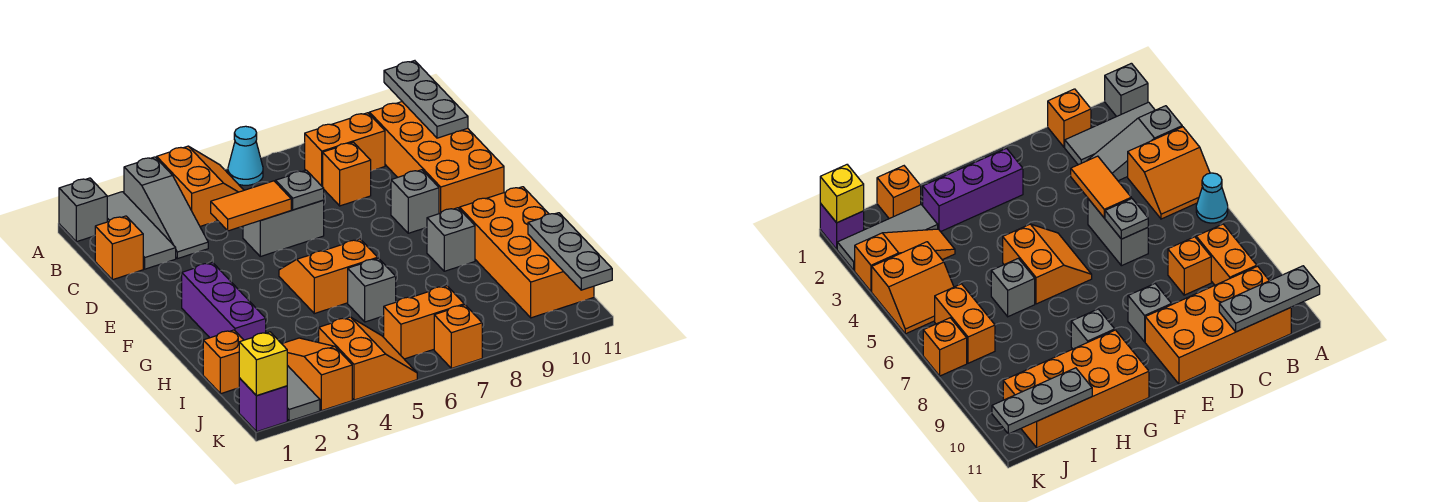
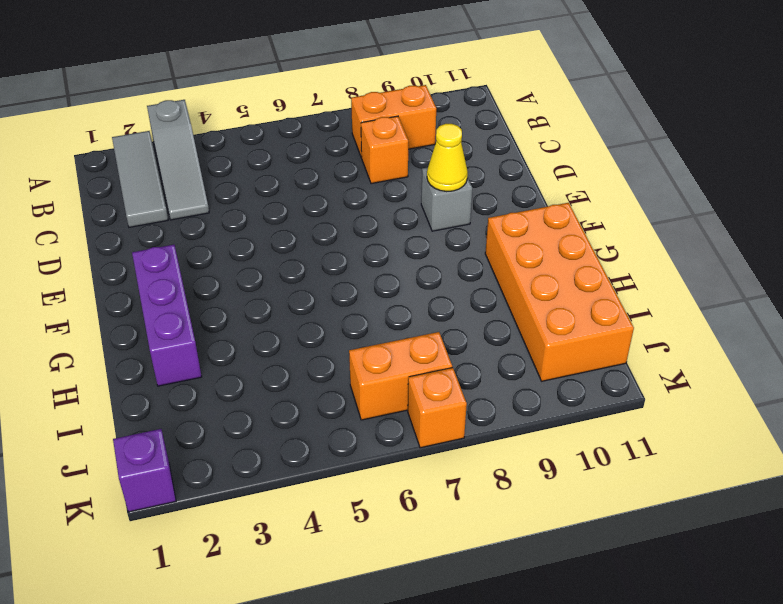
yellow 1x1 cone [427,124,468,192] -> none
none -> grey 1x1 brick [59,178,107,242]
none -> orange 2x2 slope [157,146,244,226]
none -> cyan 1x1 cone [228,126,263,185]

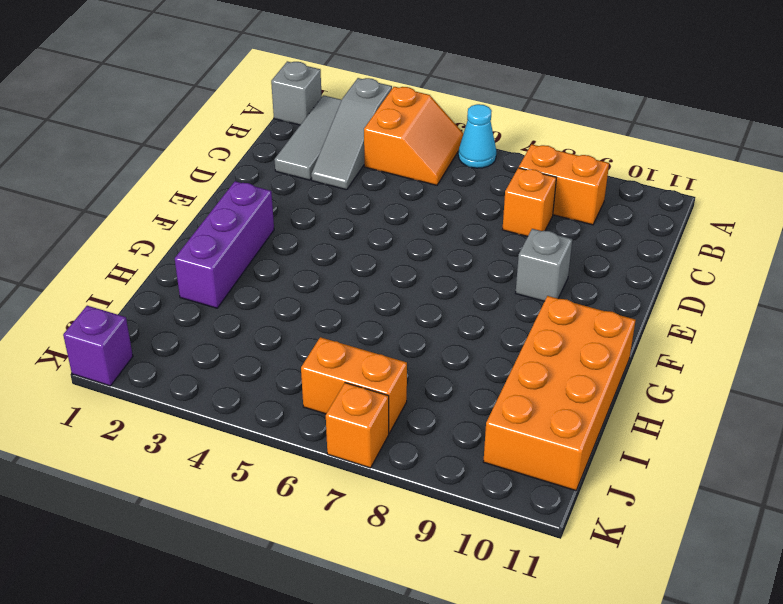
none -> orange 2x4 brick [369,102,504,214]
none -> orange 1x1 brick [95,216,143,280]
none -> grey 1x2 brick [243,200,324,256]

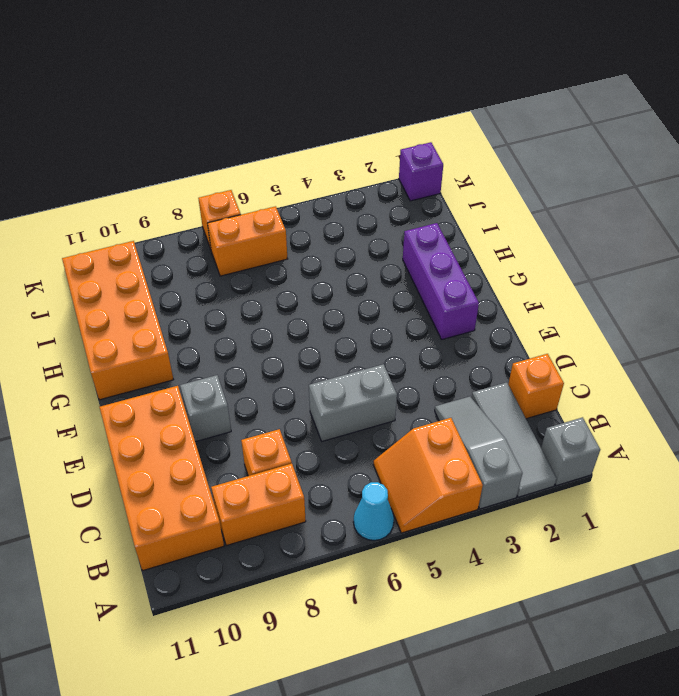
none -> orange 2x2 slope [279,239,378,314]
none -> grey 1x1 brick [427,208,475,271]
none -> grey 1x1 brick [348,258,396,322]

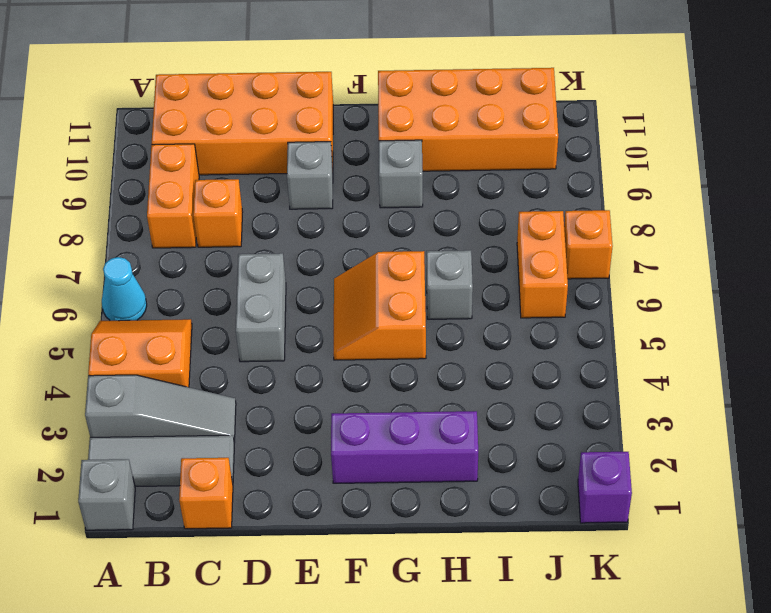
none -> orange 1x1 brick [203,330,243,394]
none -> grey 1x3 tile [287,365,320,421]
none -> orange 1x3 slope [282,338,352,411]

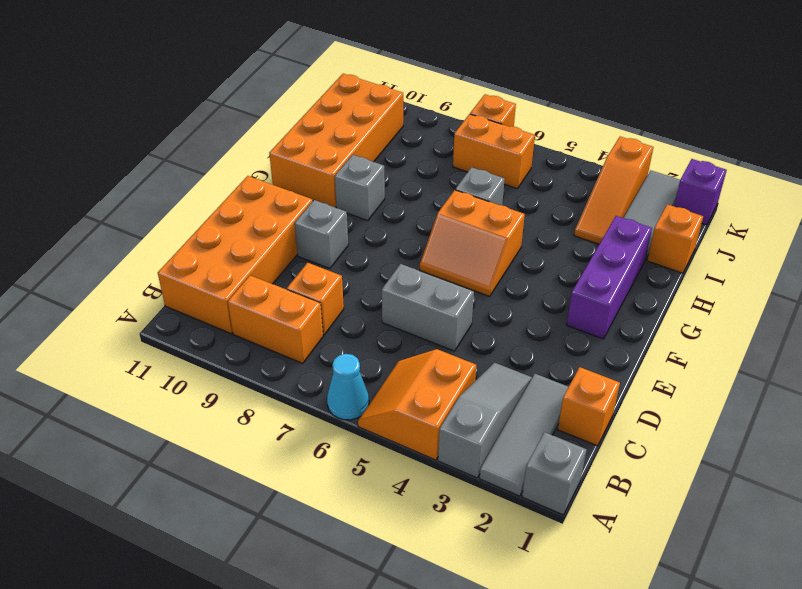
none -> orange 2x2 slope [319,317,417,400]
none -> grey 1x3 plate [384,61,468,138]
none -> orange 1x2 tile [211,181,291,231]

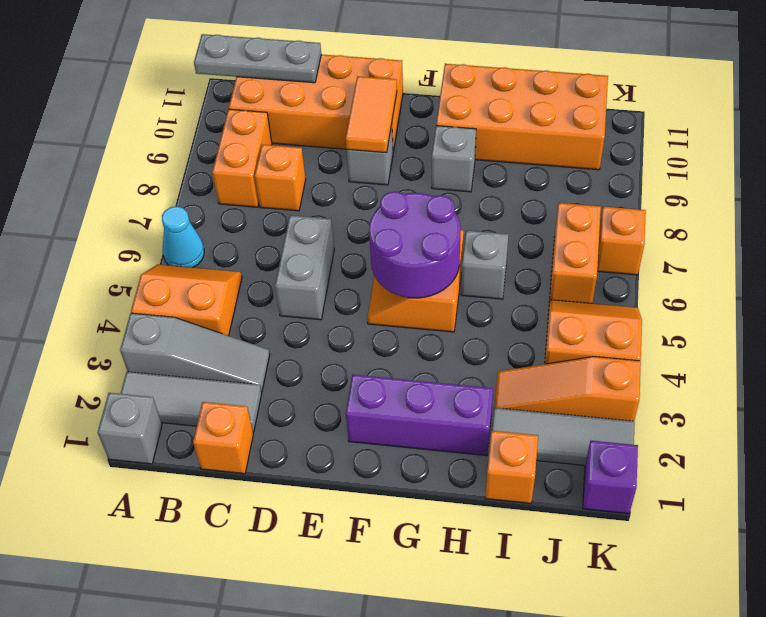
orange 1x2 tile [346,76,397,153] -> orange 1x2 tile moved to [211,181,291,231]
purple 2x2 round brick [369,192,461,298] -> none
none -> grey 1x1 plate [276,170,324,210]
none -> grey 1x3 plate [528,213,612,290]
none -> yellow 1x1 brick [239,332,287,396]

